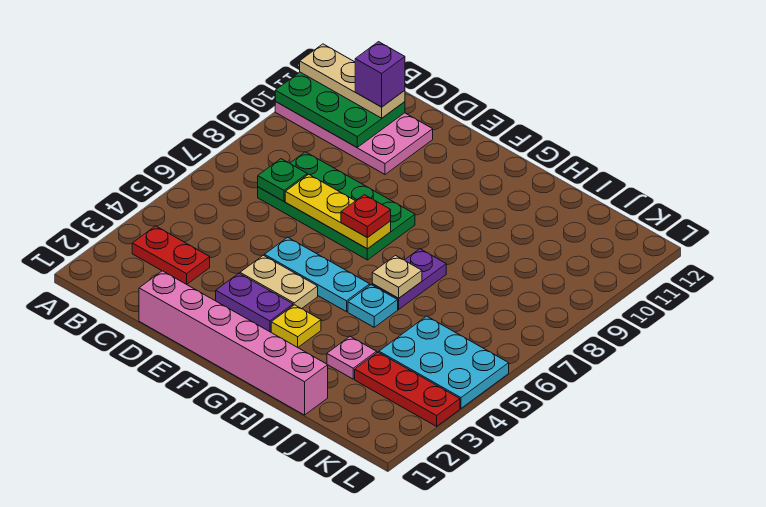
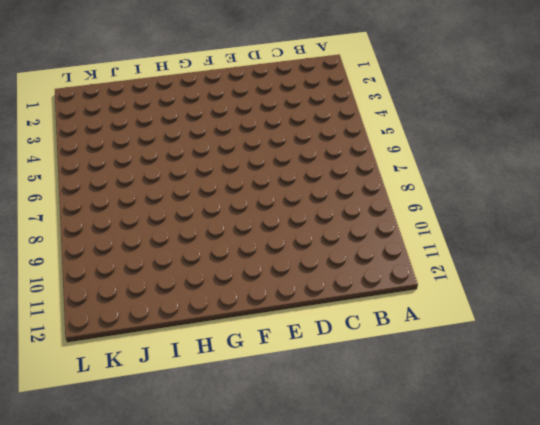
none -> pink 2x4 plate [275,102,433,174]
none -> red 1x2 plate [132,226,210,284]
none -> green 2x4 plate [258,152,415,260]

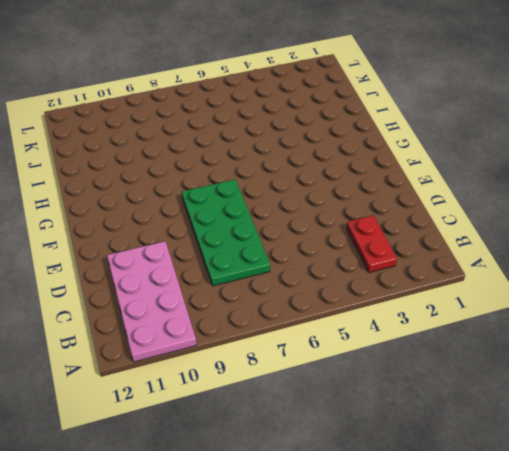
none -> pink 1x6 brick [139,271,328,415]
none -> purple 1x2 plate [216,273,293,332]
none -> tan 1x2 plate [240,255,318,309]

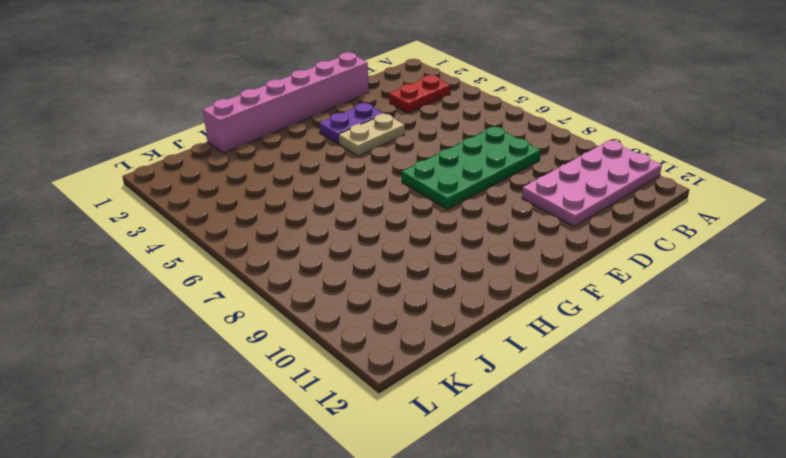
none -> cyan 1x3 plate [264,237,370,312]
none -> yellow 1x1 plate [271,305,321,347]
none -> cyan 1x1 plate [348,285,398,327]

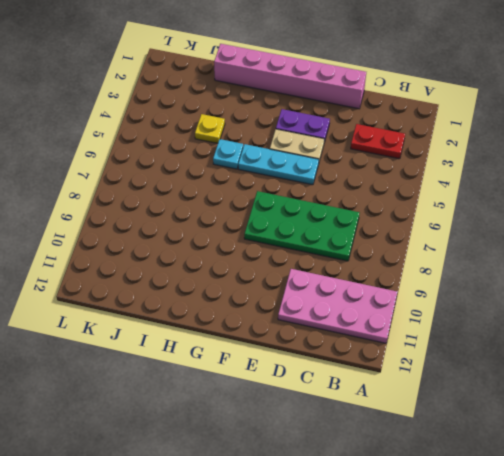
yellow 1x1 plate [195,114,225,143] -> yellow 1x1 plate moved to [271,305,321,347]
none -> purple 1x2 plate [372,249,446,309]
none -> pink 1x1 plate [327,336,377,379]
none -> red 1x3 plate [355,352,460,426]

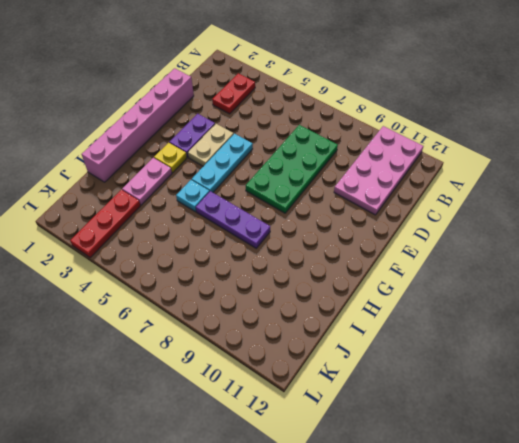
pink 1x2 plate [122,158,172,205] -> pink 1x1 plate [327,336,377,379]
purple 1x3 plate [196,191,270,248] -> purple 1x2 plate [372,249,446,309]
none -> cyan 2x3 plate [379,316,509,408]
none -> green 2x3 plate [275,72,405,147]
none -> green 1x1 plate [258,159,307,201]

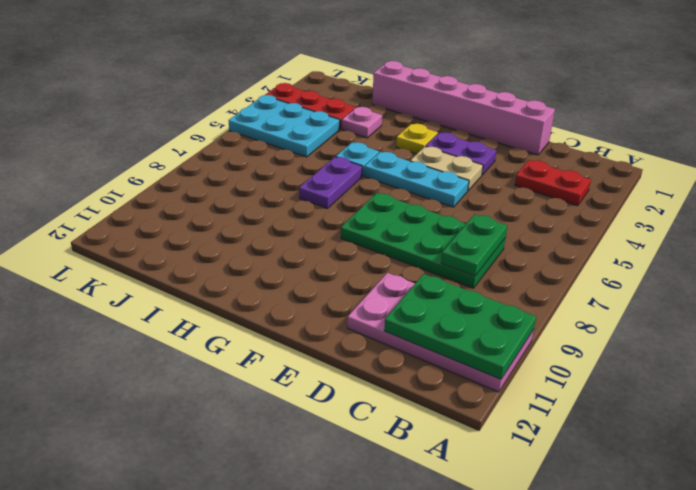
green 1x2 plate [441,214,507,276] -> green 1x1 plate [258,159,307,201]
none -> yellow 1x3 plate [285,174,391,249]
none -> tan 1x1 plate [372,256,422,298]
none -> tan 1x3 plate [300,44,405,118]

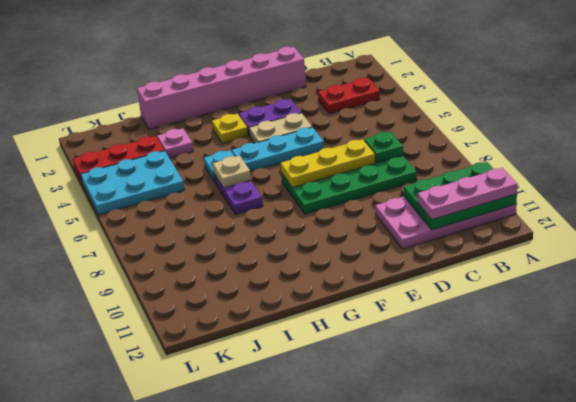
pink 1x3 plate [418,168,517,220] -> tan 1x3 plate [300,44,405,118]
none -> red 1x1 plate [341,195,391,238]
none -> purple 1x1 brick [355,42,405,107]

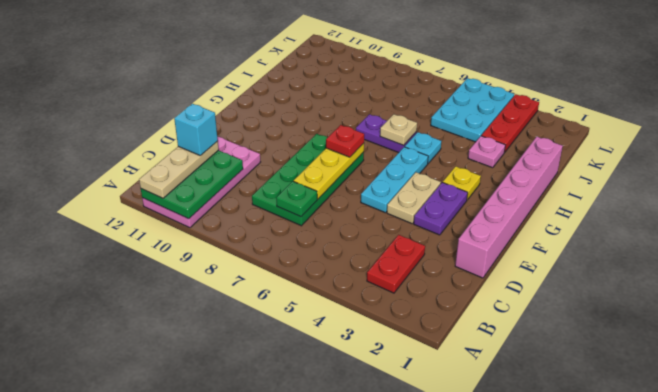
cyan 1x1 brick [174,104,218,156] -> purple 1x1 brick [355,42,405,107]

